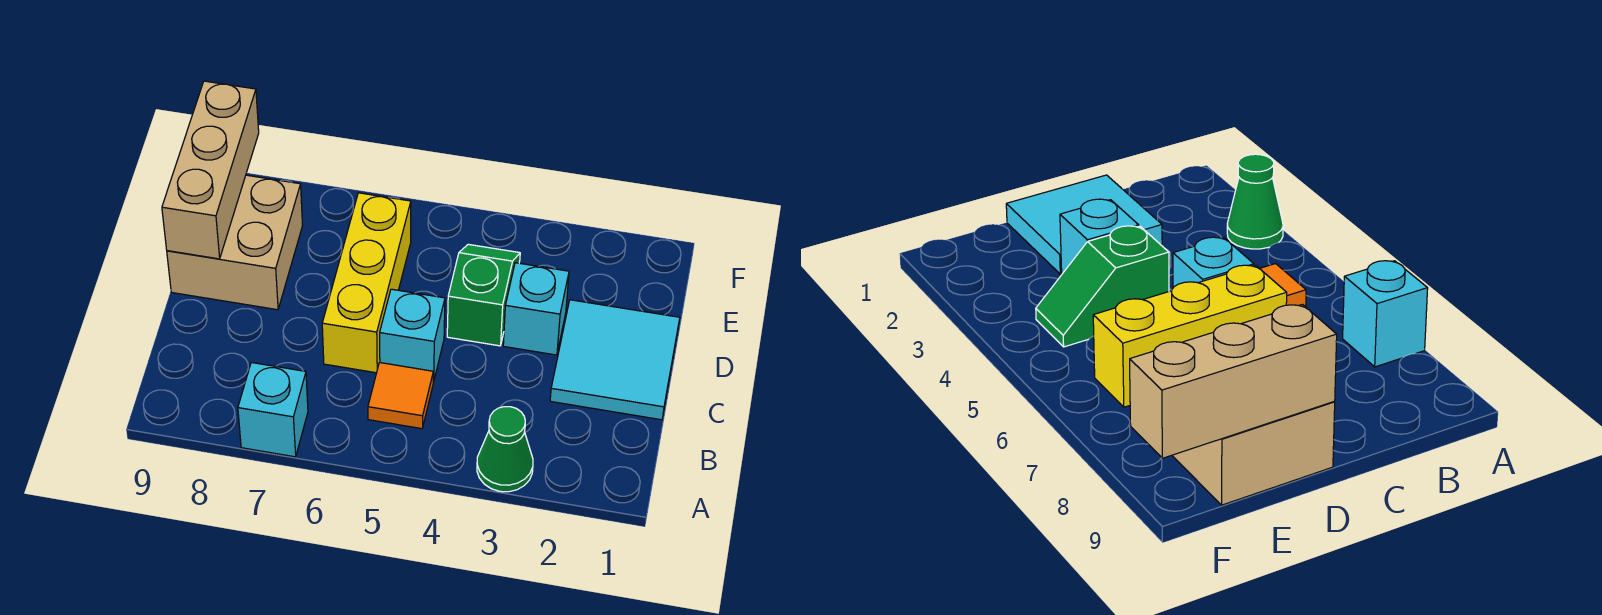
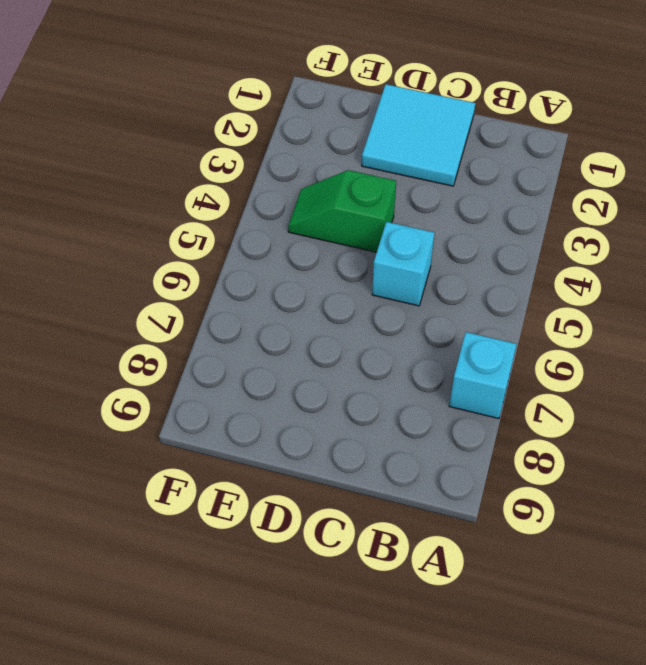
none -> green 1x1 cone [477,407,533,492]
none -> orange 1x1 tile [368,363,433,429]

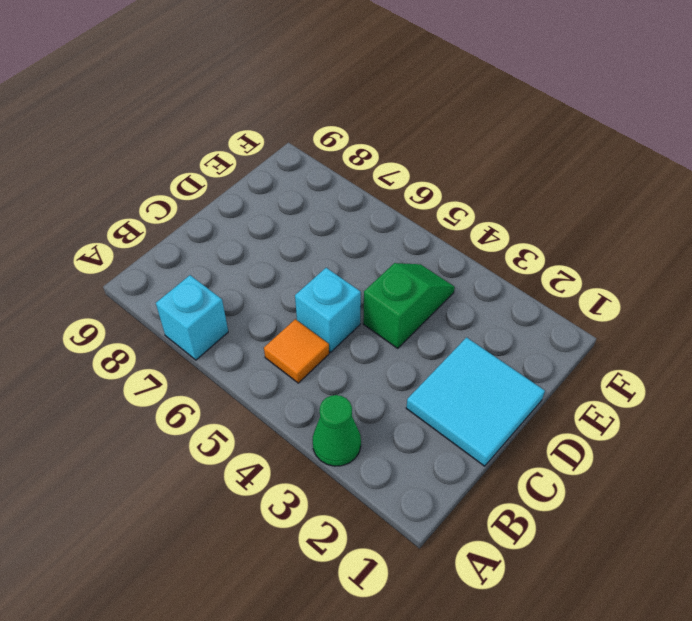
none -> yellow 1x3 brick [322,193,411,373]
none -> cyan 1x1 brick [503,263,569,355]

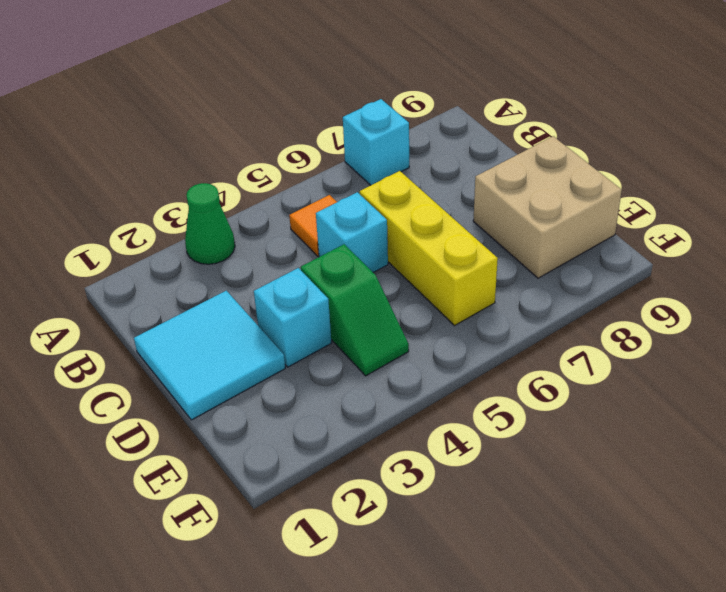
none -> tan 1x3 brick [162,81,259,259]

